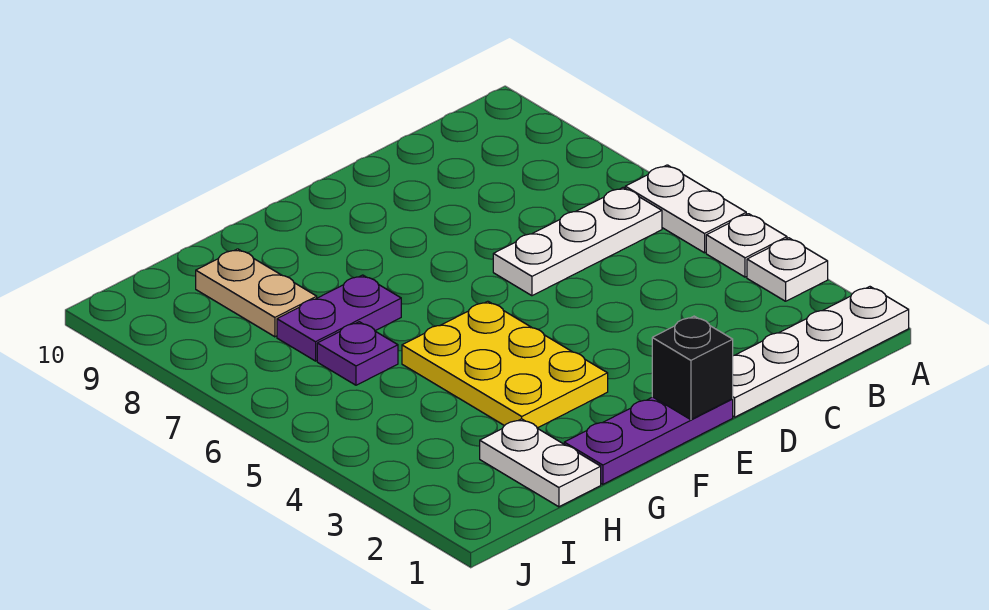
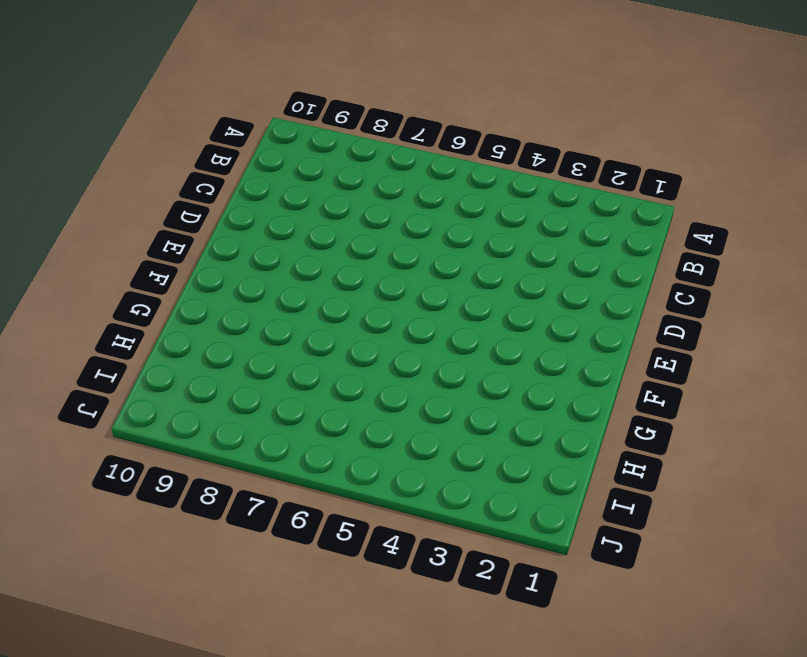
none -> white 1x4 plate [733,287,909,417]
none -> white 1x1 plate [747,238,828,301]
none -> white 1x1 plate [706,214,787,277]

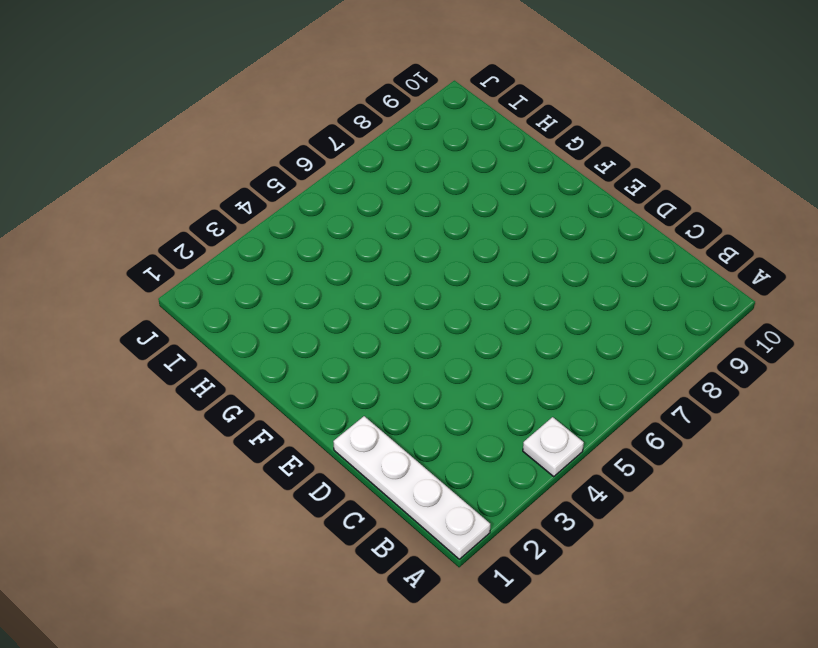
none -> white 1x1 plate [747,238,828,301]
none -> white 1x2 plate [625,165,746,253]
none -> white 1x3 plate [493,187,662,296]

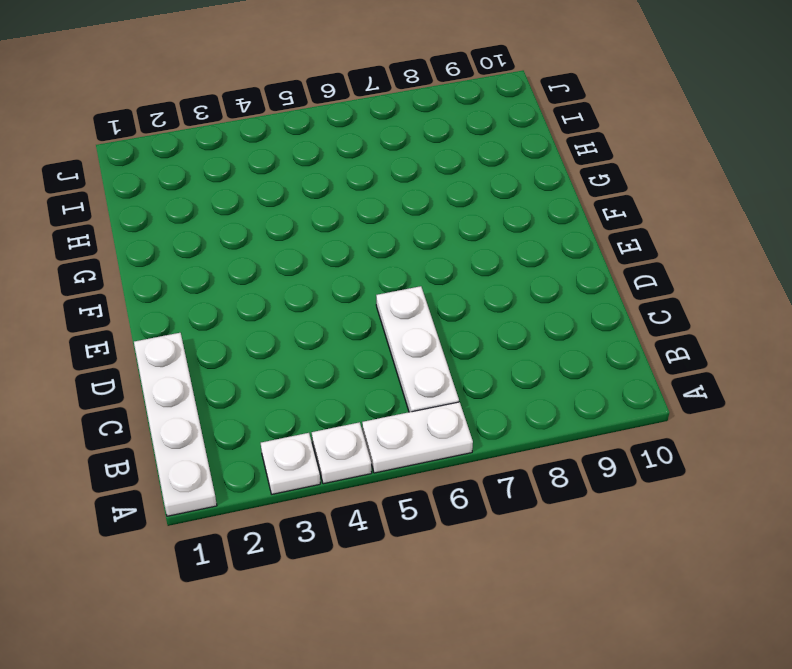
none -> purple 1x3 plate [564,397,733,484]
none -> yellow 2x3 plate [402,301,608,428]
none -> purple 1x2 plate [277,275,401,361]

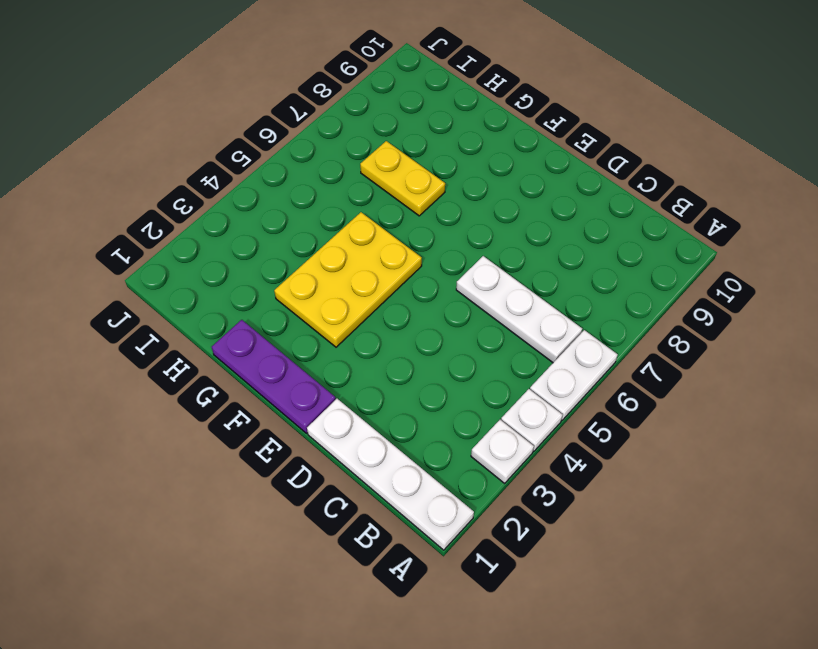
yellow 1x2 plate [360,141,445,216] -> purple 1x2 plate [277,275,401,361]
none -> white 1x2 plate [480,419,601,507]
none -> purple 1x1 plate [317,322,398,385]
none -> tan 1x2 plate [196,249,317,337]

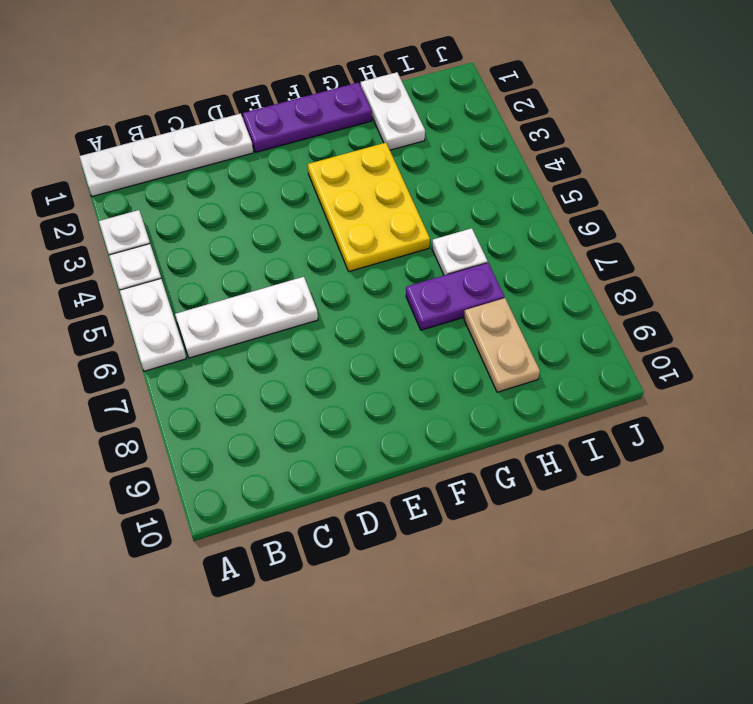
white 1x1 plate [432,228,487,275] -> purple 1x1 plate [317,322,398,385]
none -> black 1x1 brick [652,316,733,420]

